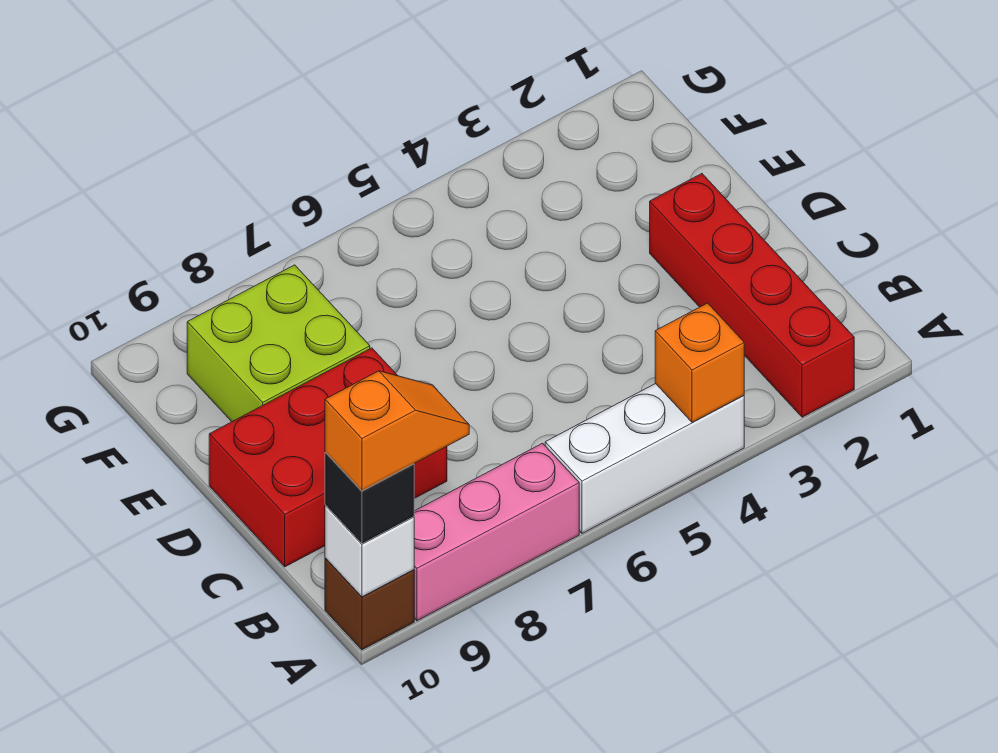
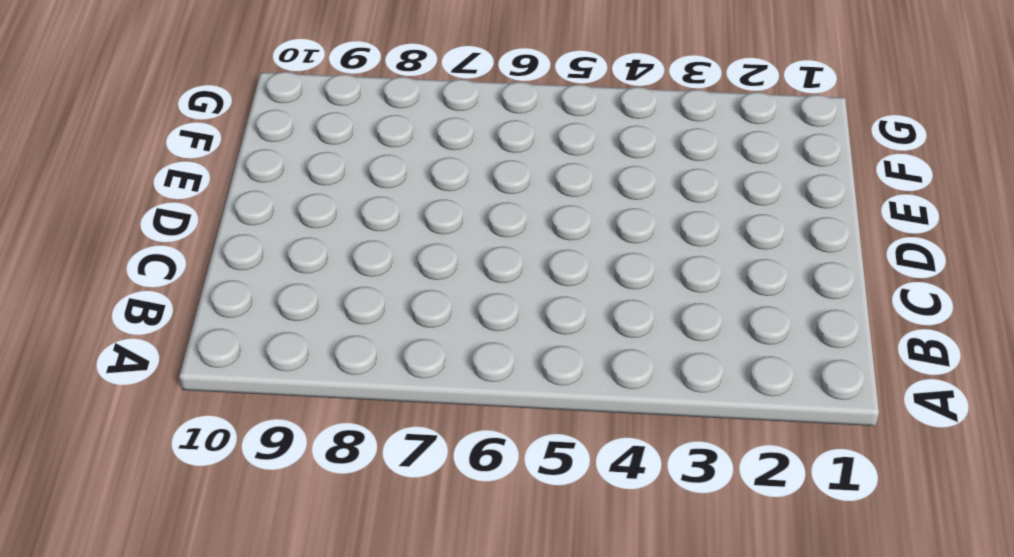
none -> red 1x4 brick [650,174,854,417]
none -> white 1x3 brick [545,384,744,533]

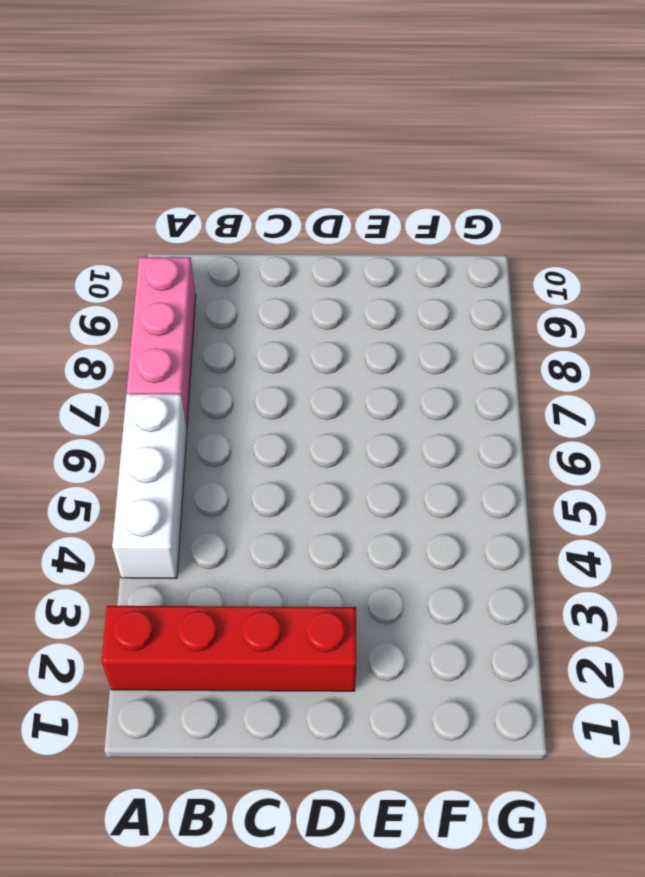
none -> brown 1x1 brick [325,558,414,650]
none -> red 2x3 brick [209,348,447,567]

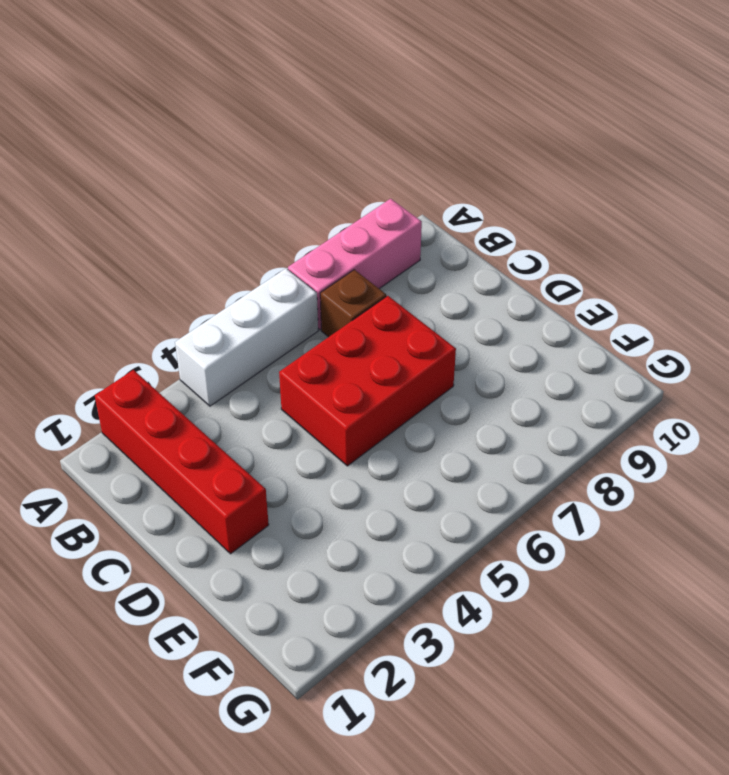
brown 1x1 brick [320,270,386,337] -> brown 1x1 brick moved to [325,558,414,650]
red 2x3 brick [279,296,456,466] -> red 2x3 brick moved to [209,348,447,567]
none -> lime 2x2 brick [187,265,370,422]
none -> orange 1x1 brick [655,303,744,422]

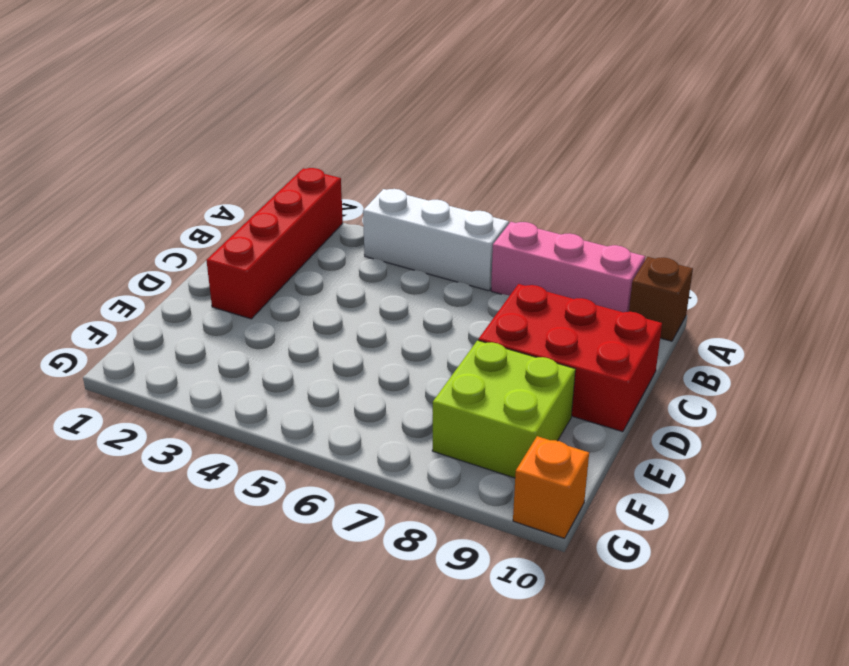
orange 1x1 brick [513,436,589,538] -> orange 1x1 brick moved to [655,303,744,422]
none -> white 1x1 brick [325,505,414,597]
none -> black 1x1 brick [325,452,414,544]

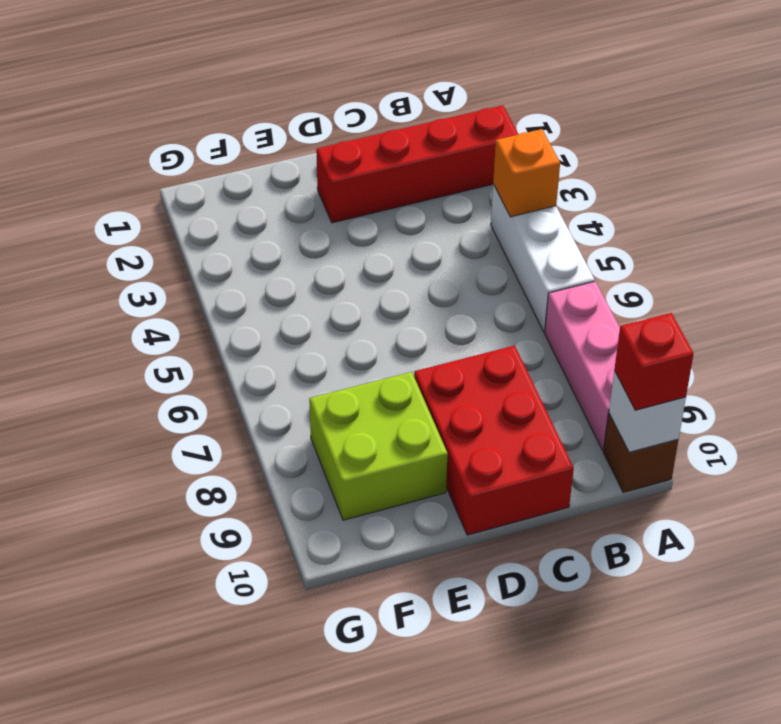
red 1x1 brick [614,313,694,410] -> black 1x1 brick [325,452,414,544]
none -> orange 1x2 slope [325,371,469,491]

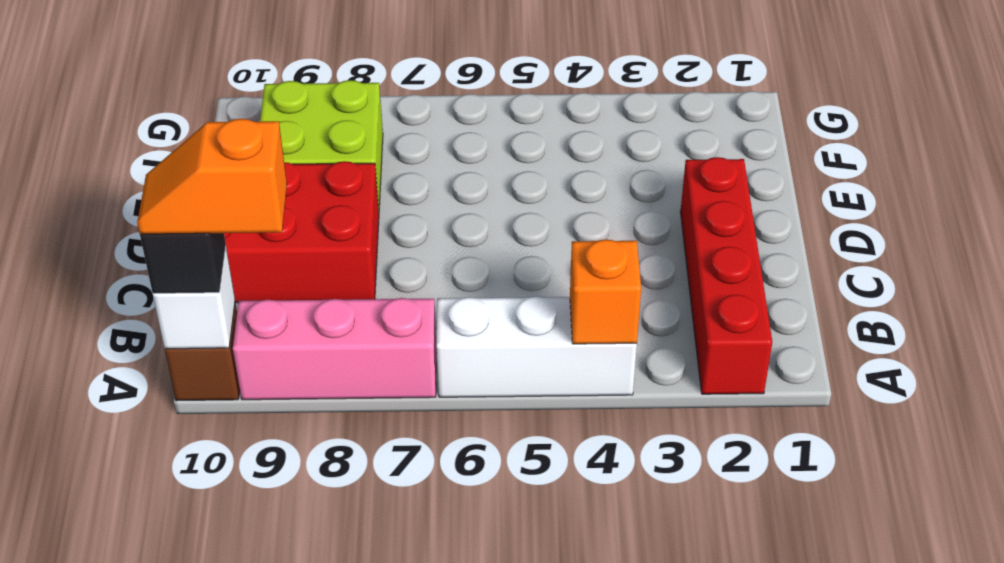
orange 1x2 slope [137,119,287,234] -> orange 1x2 slope turned to [325,371,469,491]

